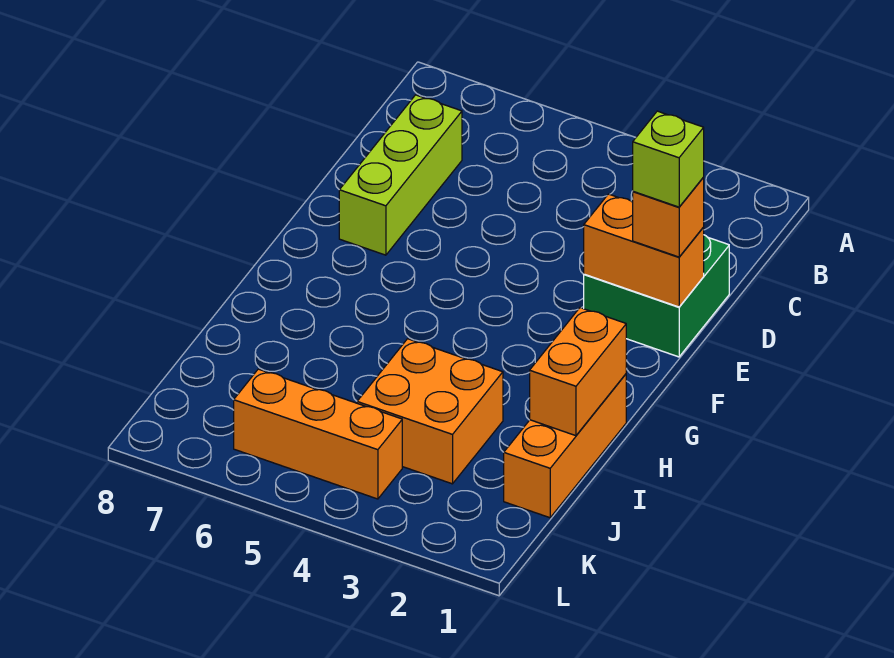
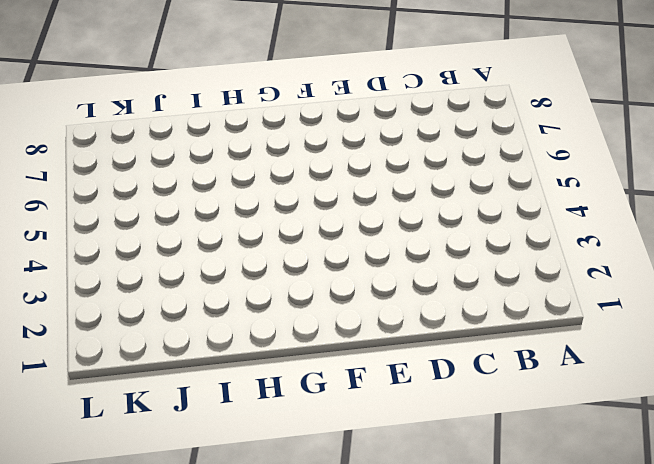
none -> lime 1x3 brick [339,95,462,255]
none -> green 2x2 brick [584,235,729,357]

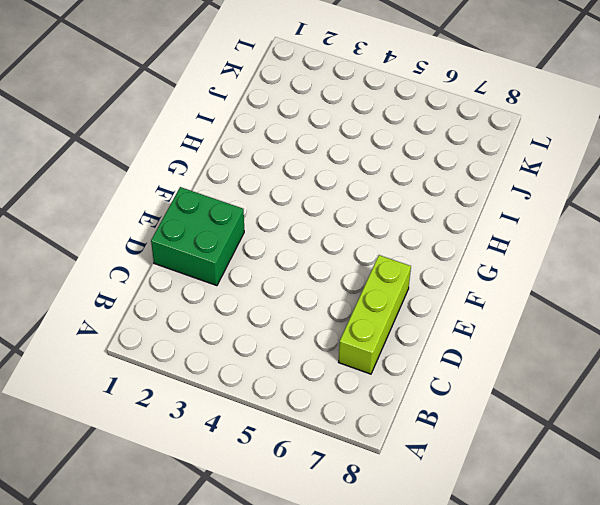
none -> orange 1x3 brick [504,374,626,518]
none -> orange 2x2 brick [357,339,503,484]

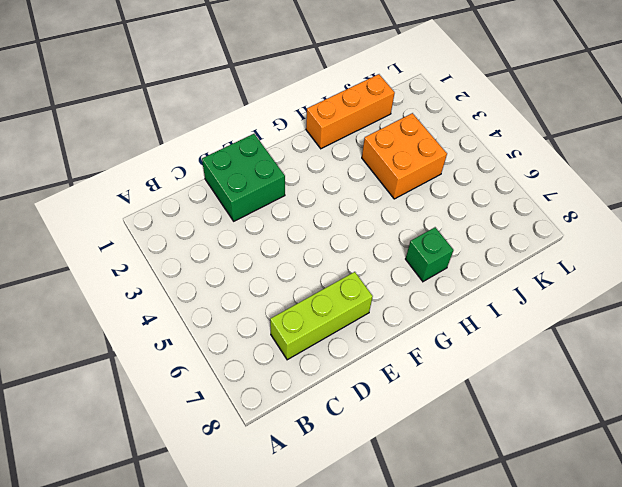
green 1x1 brick [406,227,454,282] -> none
none -> orange 1x3 brick [234,369,402,499]
none -> orange 1x2 brick [584,194,704,307]

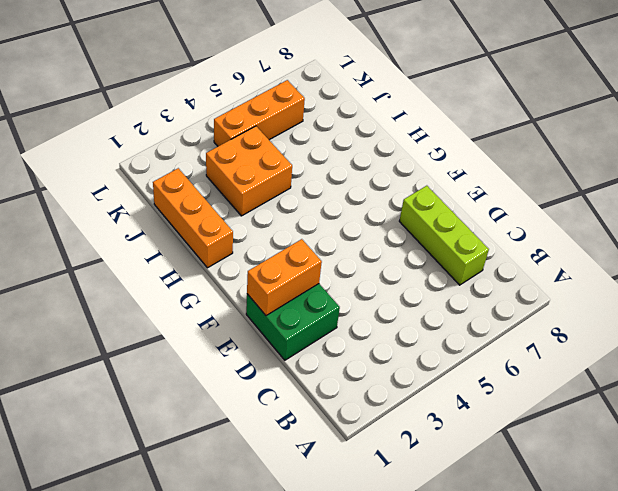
none -> orange 1x2 brick [530,308,626,436]
none -> orange 1x1 brick [633,178,704,257]

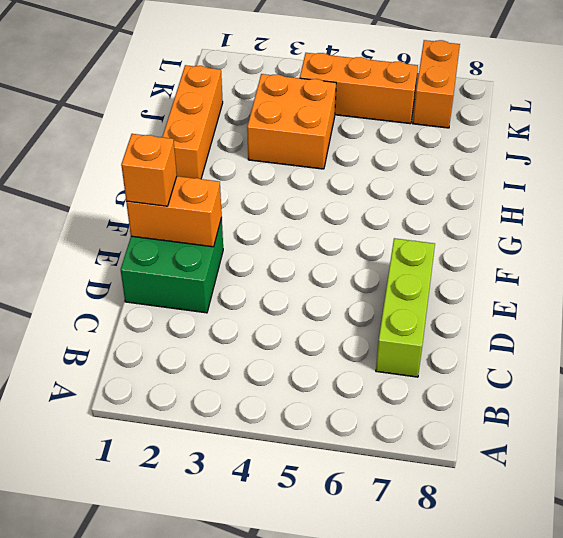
orange 1x2 brick [413,40,460,128] -> orange 1x2 brick moved to [530,308,626,436]
none -> lime 1x1 brick [633,111,704,207]

